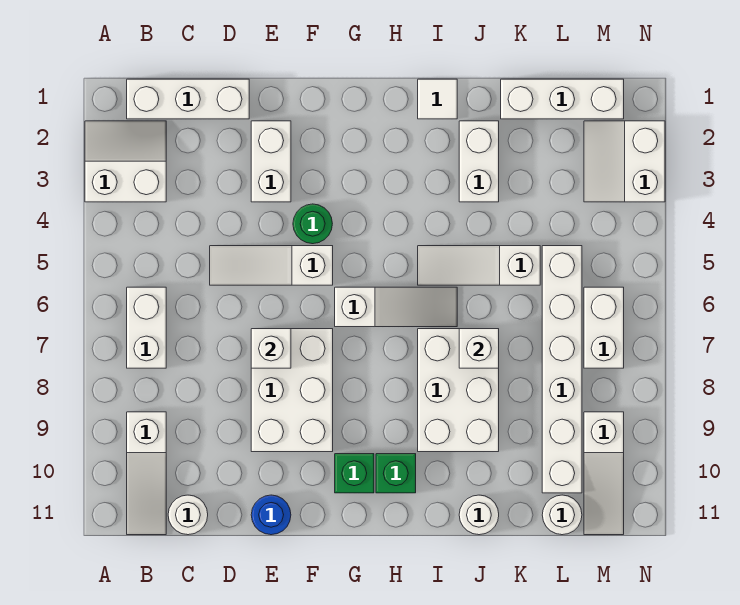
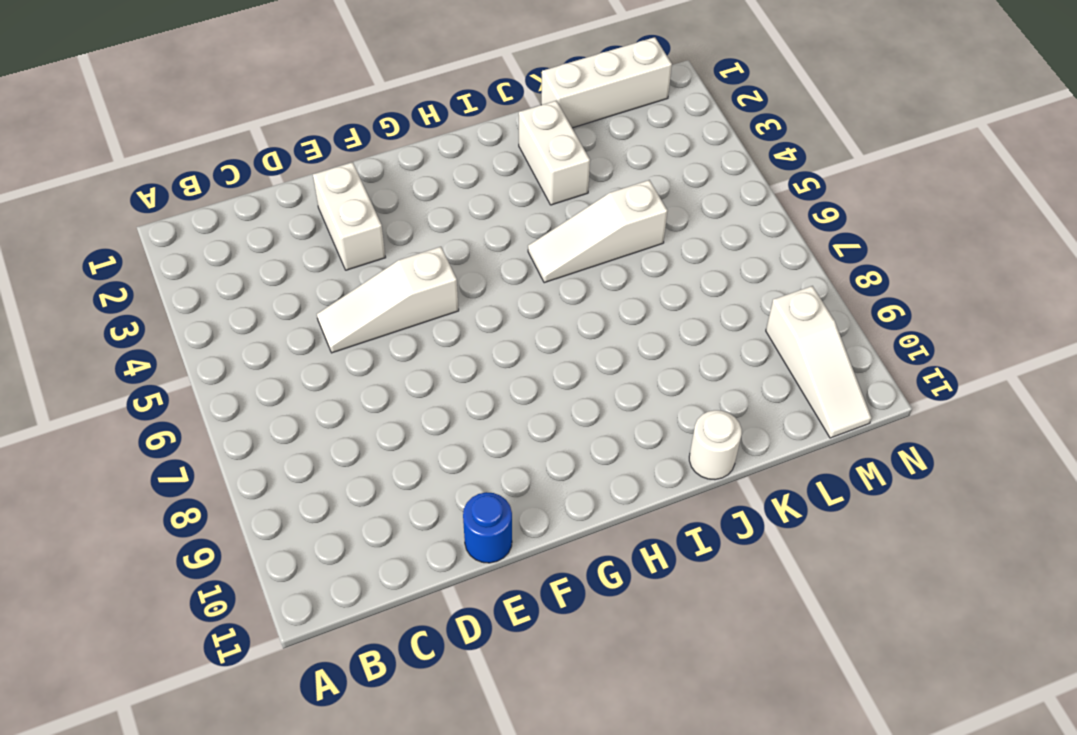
none -> white 2x2 slope [85,121,166,202]
none -> white 1x3 brick [127,79,249,119]
none -> white 1x2 brick [127,287,166,368]

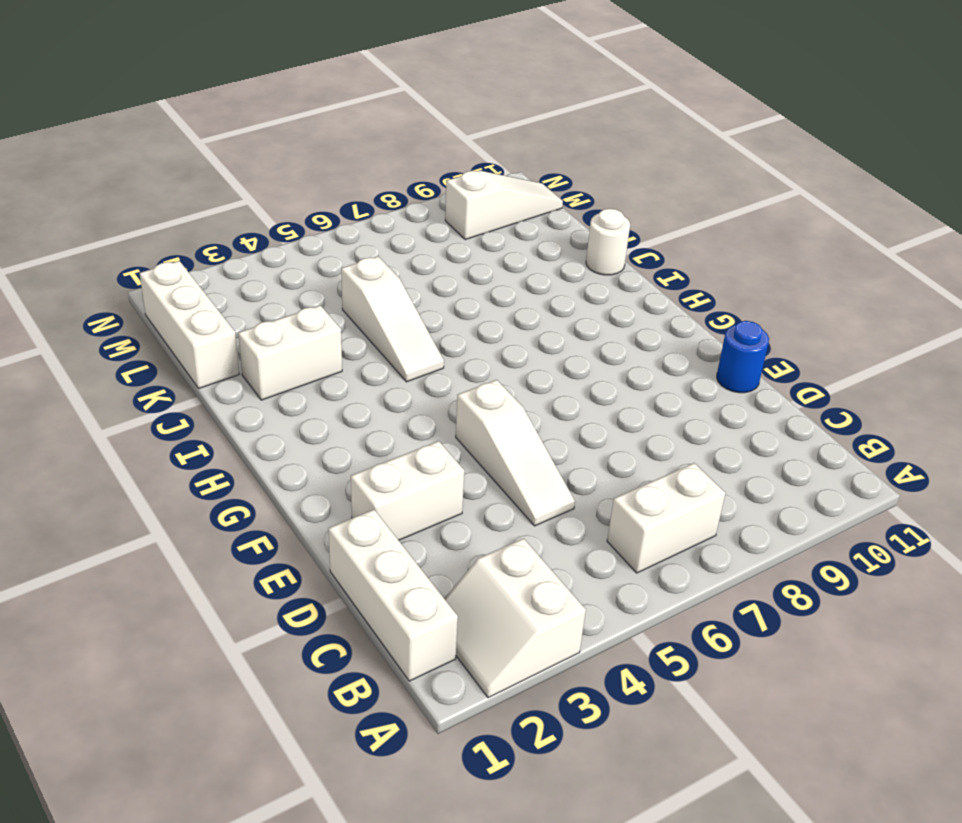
none -> white 1x3 slope [127,412,166,535]
none -> white 1x1 round brick [168,495,208,535]
none -> white 2x3 brick [251,329,333,452]

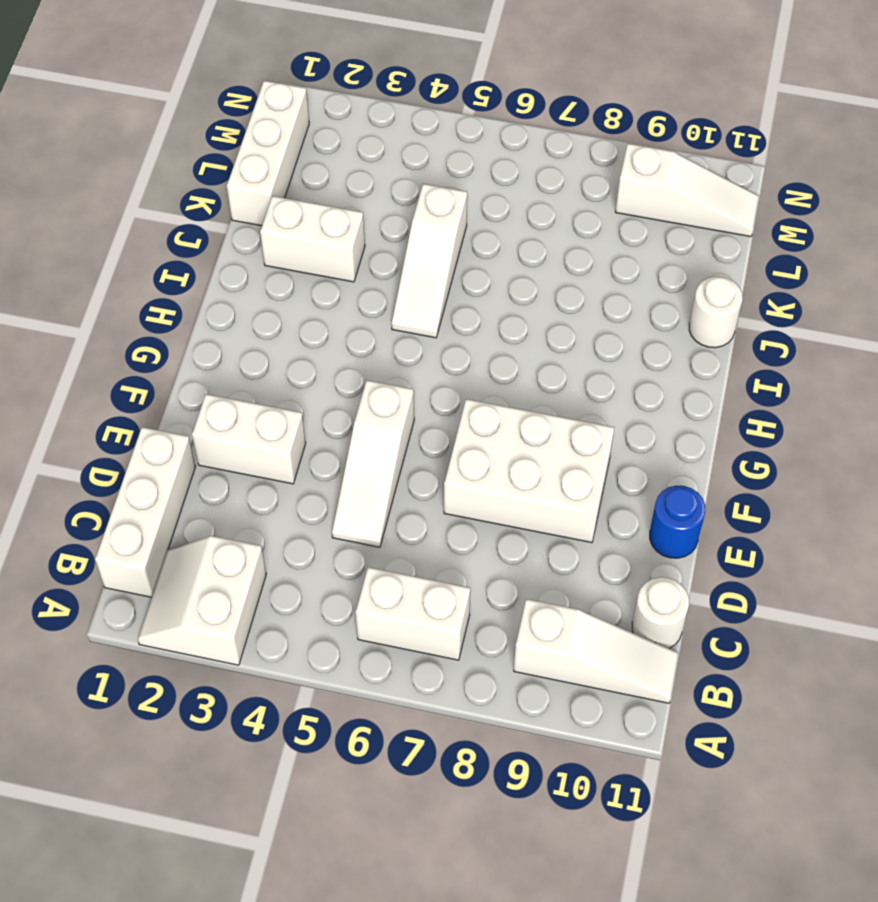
none -> green 1x1 round brick [293,204,332,244]
none -> white 1x3 slope [335,287,457,327]
none -> green 1x1 brick [335,454,374,493]

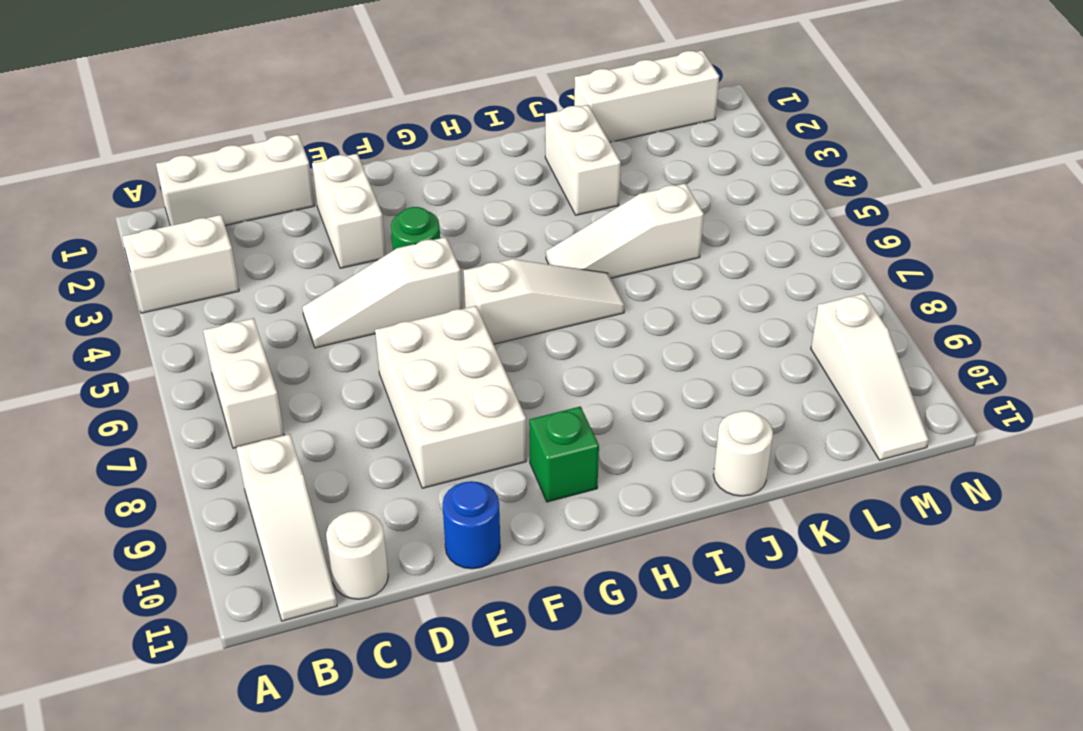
none -> green 1x1 brick [376,454,416,493]
none -> white 1x1 tile [418,79,457,119]
none -> white 2x3 brick [418,329,499,452]

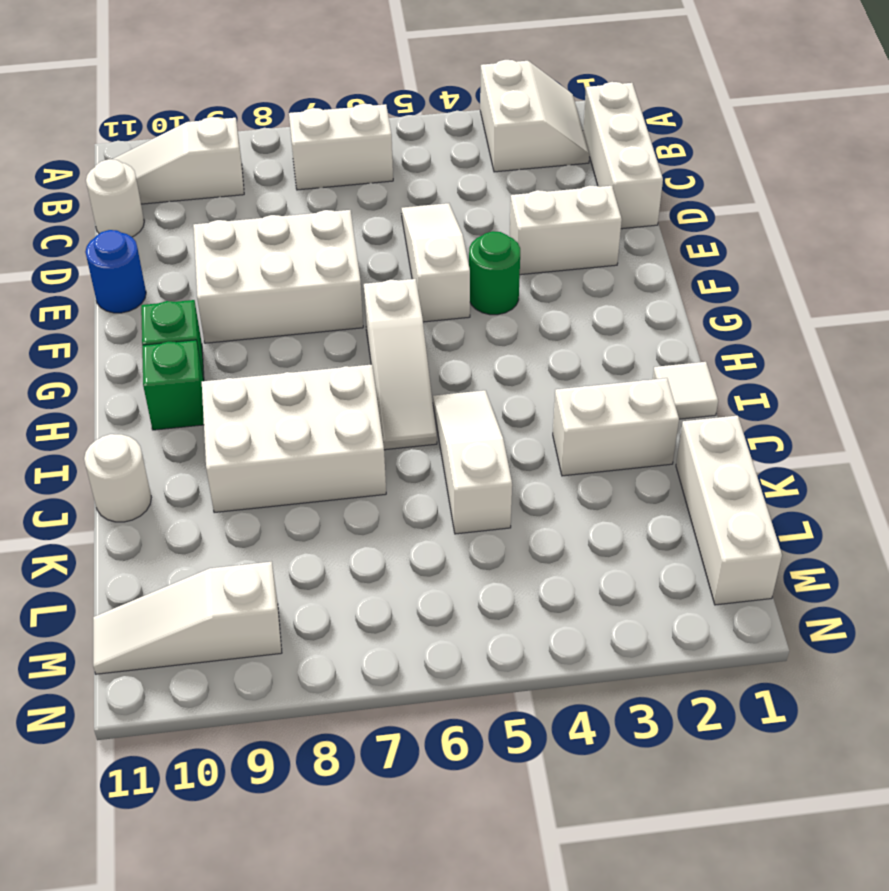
none -> white 1x6 brick [542,246,582,493]
none -> white 1x1 round brick [542,495,582,535]
none -> white 2x2 slope [584,121,665,202]

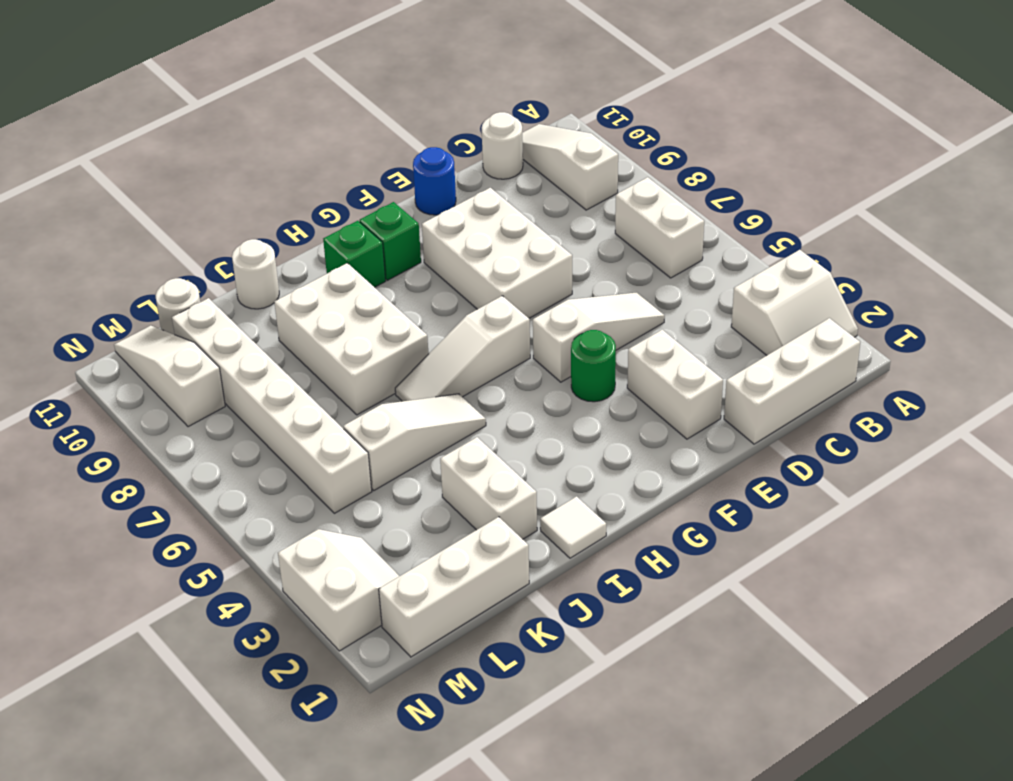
none -> white 1x2 brick [584,287,624,368]
none -> white 1x1 brick [251,329,291,368]
none -> white 1x1 brick [459,329,499,368]

